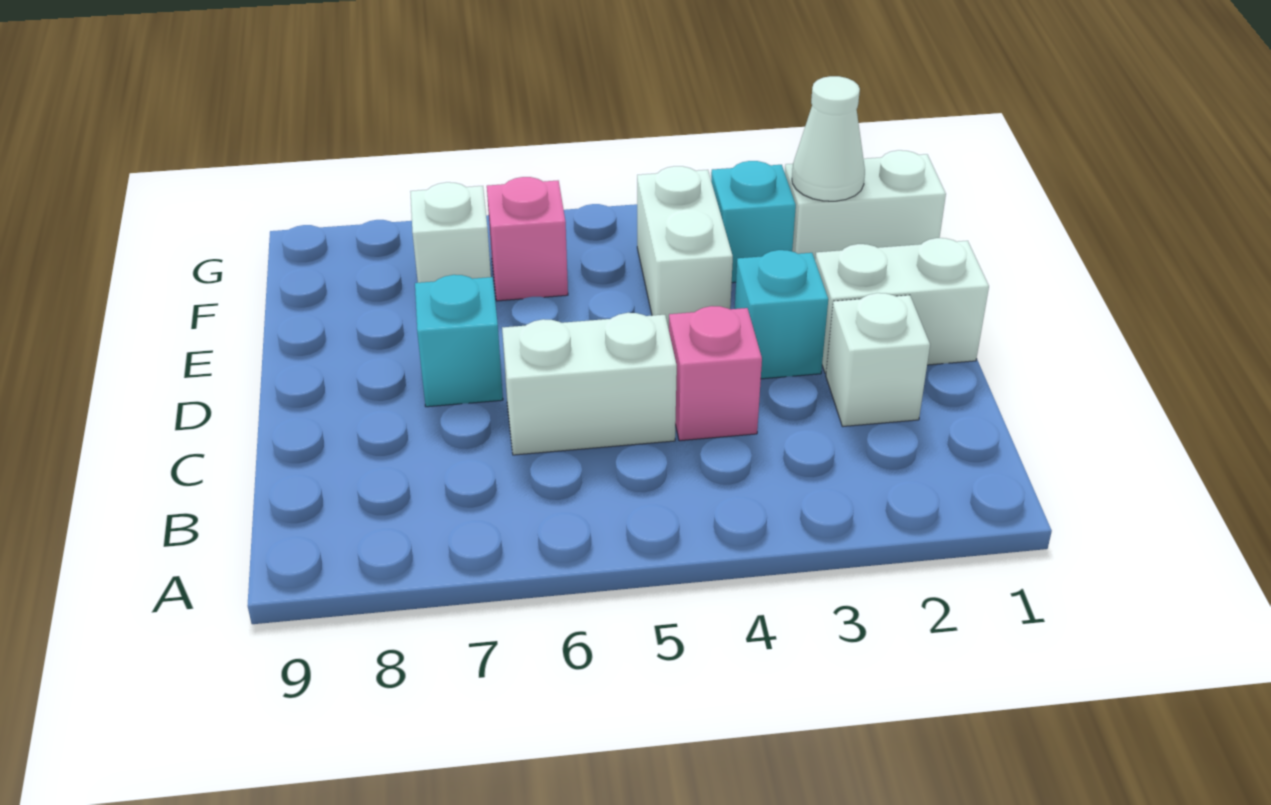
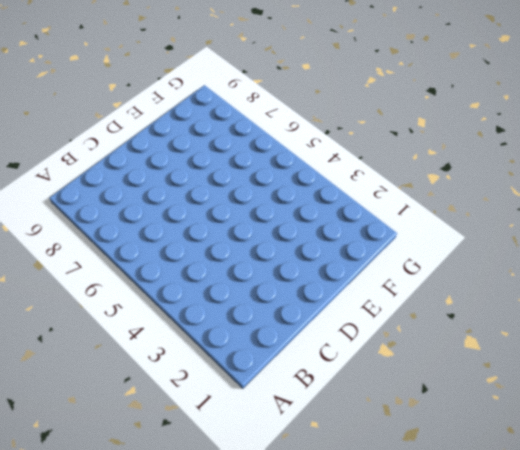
none -> white 1x1 brick [826,293,930,427]
none -> pink 1x1 brick [669,306,762,441]
none -> white 1x2 brick [502,313,677,455]

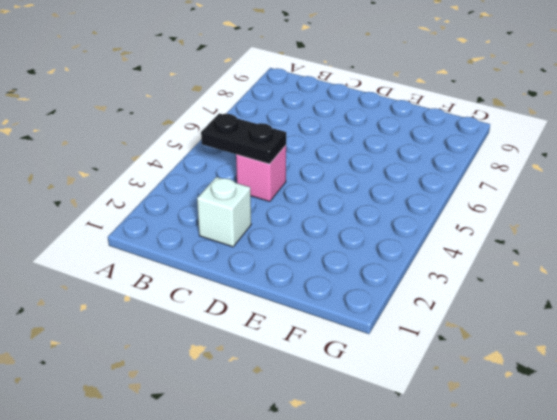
black 1x2 plate [201,113,286,164] -> none
none -> white 1x2 brick [502,313,677,455]
none -> white 1x2 brick [815,238,989,373]
none -> cyan 1x1 brick [735,250,828,379]

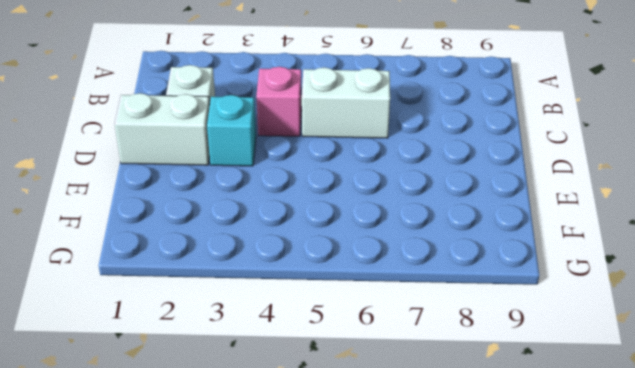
none -> cyan 1x1 brick [415,275,503,407]
none -> white 1x2 brick [637,166,733,329]
none -> white 1x2 brick [785,150,946,259]

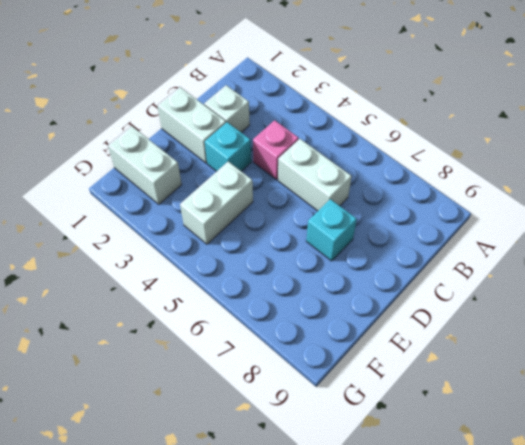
none -> cyan 1x1 brick [711,161,796,283]
none -> pink 1x1 brick [487,177,568,301]
none -> white 1x1 brick [410,182,491,283]

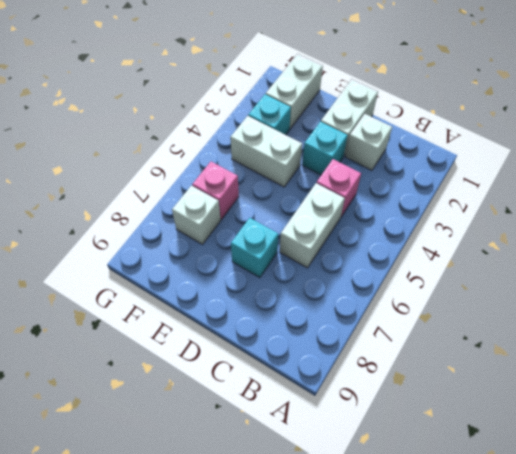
none -> white 1x1 cone [792,76,865,201]

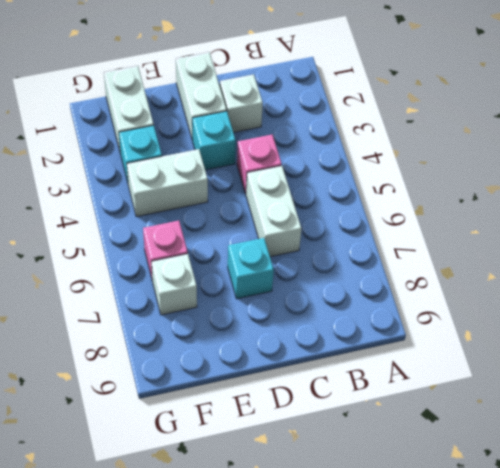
none -> white 1x1 cone [792,76,865,201]

